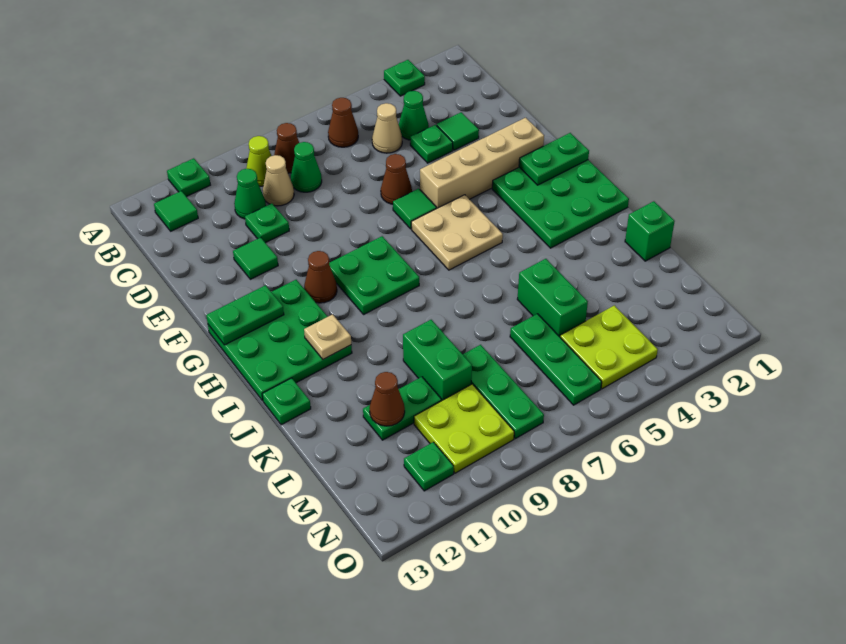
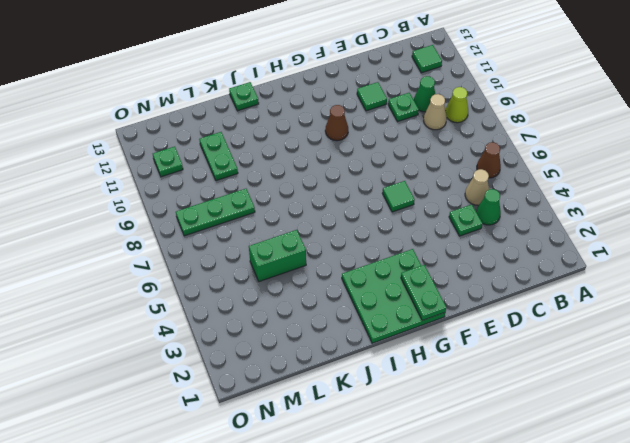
none -> green 1x1 plate [384,60,425,96]
none -> green 1x1 plate [167,158,210,197]
none -> brown 1x1 cone [274,123,299,173]
none -> green 1x1 cone [291,142,322,192]

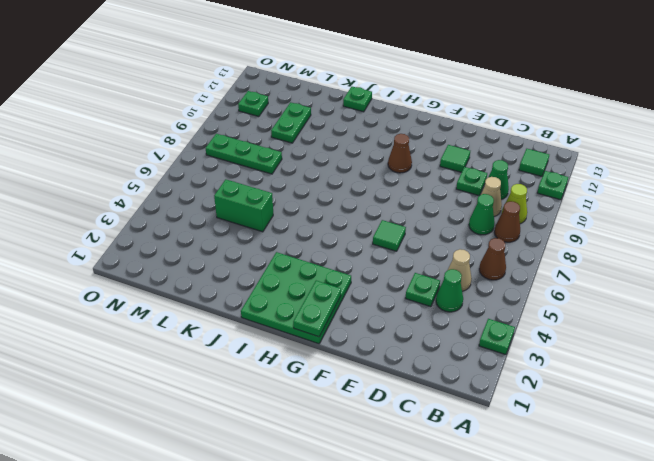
none -> green 1x1 tile [437,112,479,150]
none -> brown 1x1 cone [381,154,412,204]
none -> tan 1x4 brick [420,118,544,208]
none -> tan 2x2 plate [411,195,503,270]

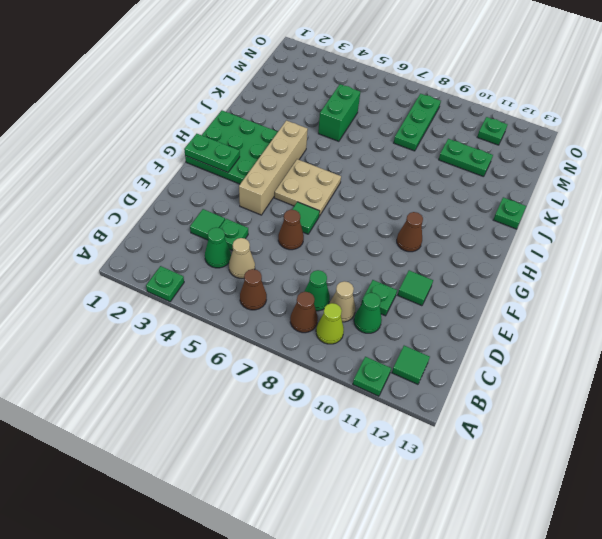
tan 1x4 brick [239,121,308,215] -> tan 1x4 brick turned to [420,118,544,208]
none -> green 2x2 plate [329,236,419,314]
none -> green 3x3 plate [208,280,352,400]
none -> green 1x1 brick [625,201,675,261]
none -> green 1x2 brick [403,320,472,400]

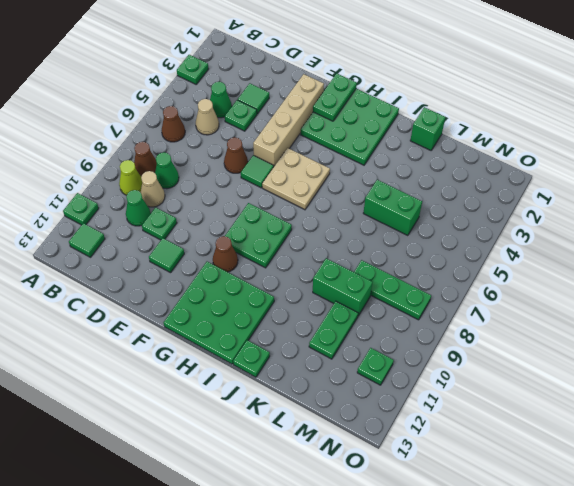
none -> green 1x3 plate [510,314,602,405]
none -> lime 2x2 plate [560,305,658,389]
none -> lime 2x2 plate [414,384,514,473]
none -> green 1x2 plate [206,285,284,345]

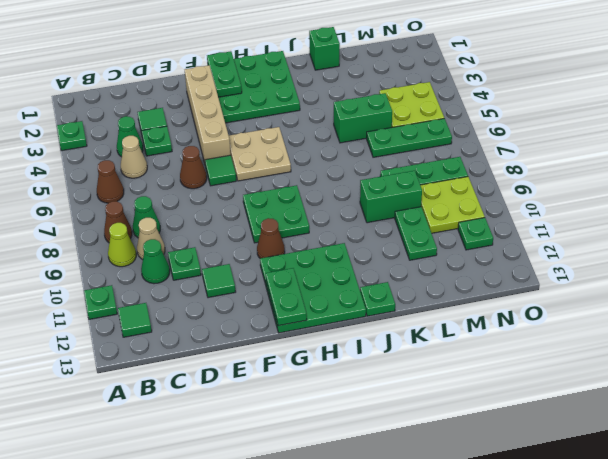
none -> tan 1x1 plate [304,314,351,359]
none -> brown 1x1 cone [370,372,405,426]

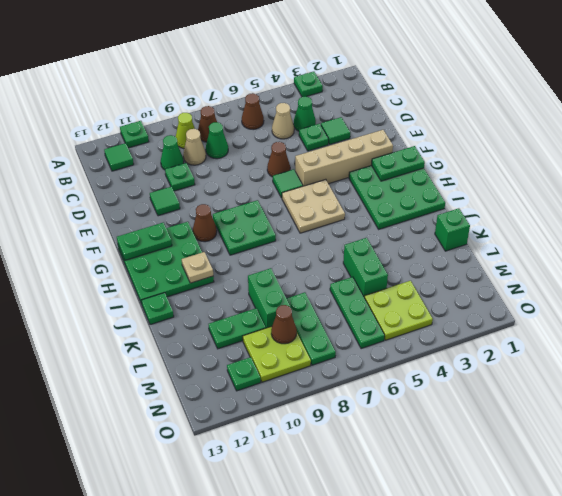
brown 1x1 cone [271,305,297,344] -> brown 1x1 cone moved to [370,372,405,426]

